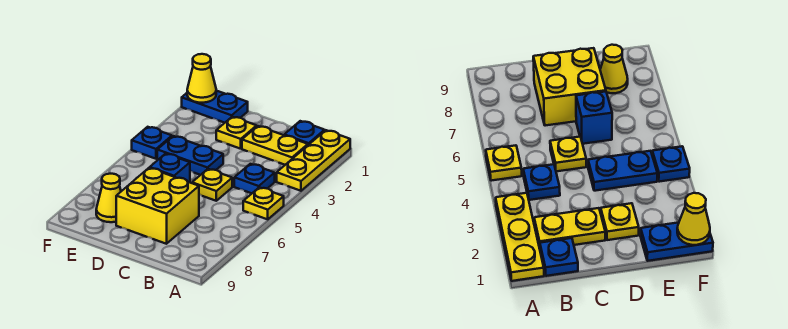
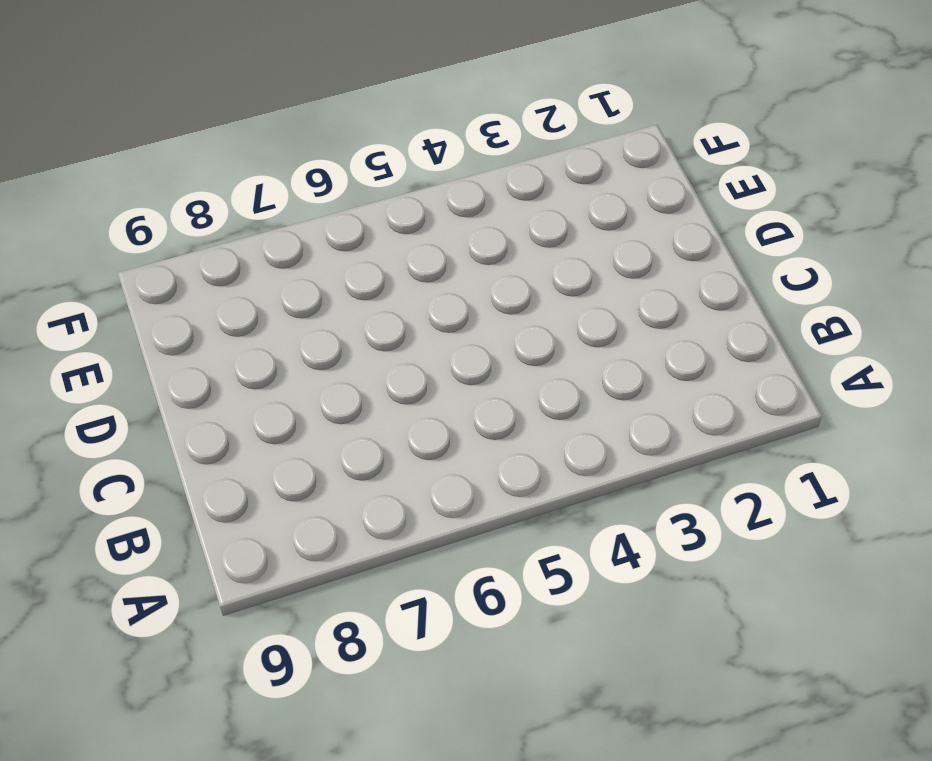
none -> yellow 1x3 plate [277,130,350,191]
none -> yellow 1x1 plate [243,187,284,219]
none -> blue 1x1 plate [285,121,325,145]

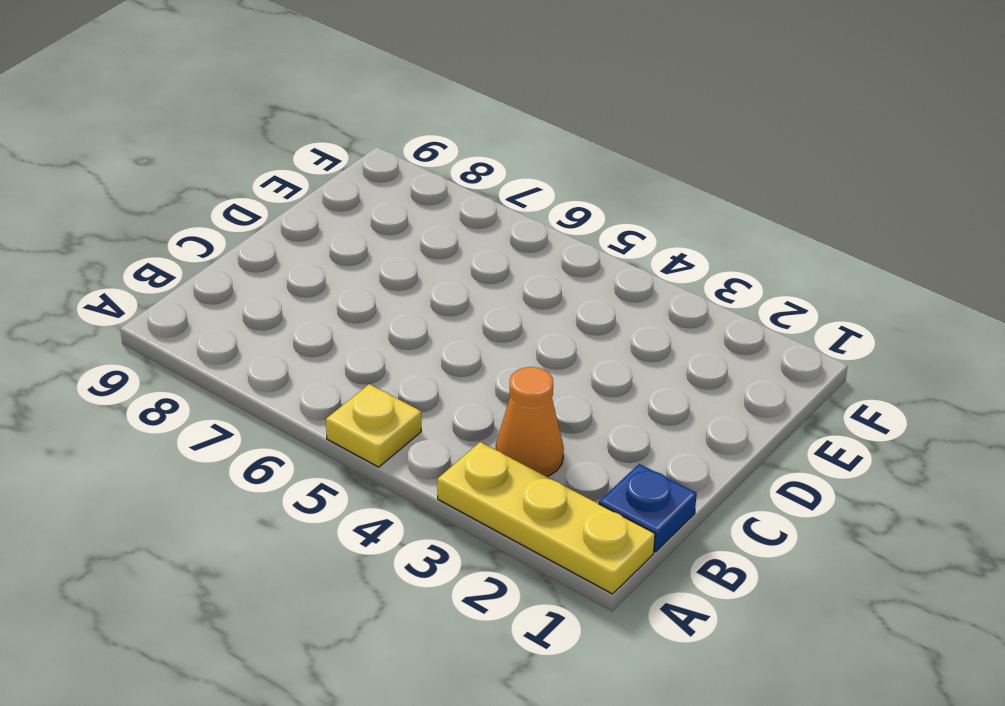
orange 1x1 cone [496,367,564,477] -> none
none -> yellow 1x2 plate [242,126,308,165]
none -> blue 1x1 plate [234,164,275,193]
none -> yellow 1x1 plate [192,169,232,201]

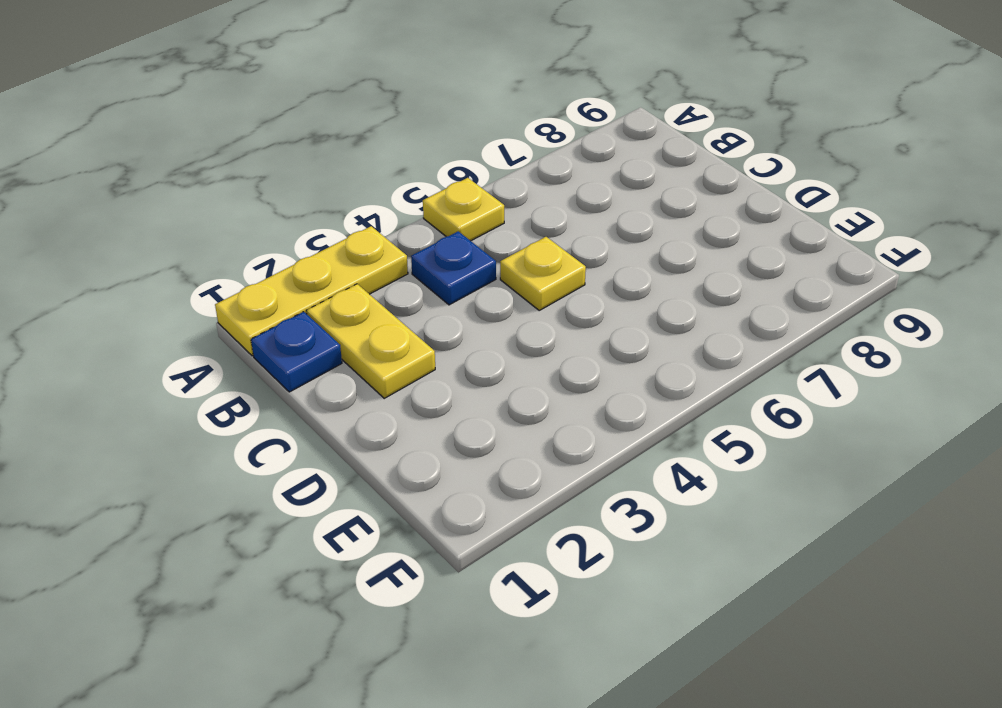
none -> yellow 2x2 brick [116,168,199,244]
none -> yellow 1x1 plate [216,117,257,149]
none -> blue 1x2 plate [157,136,223,175]

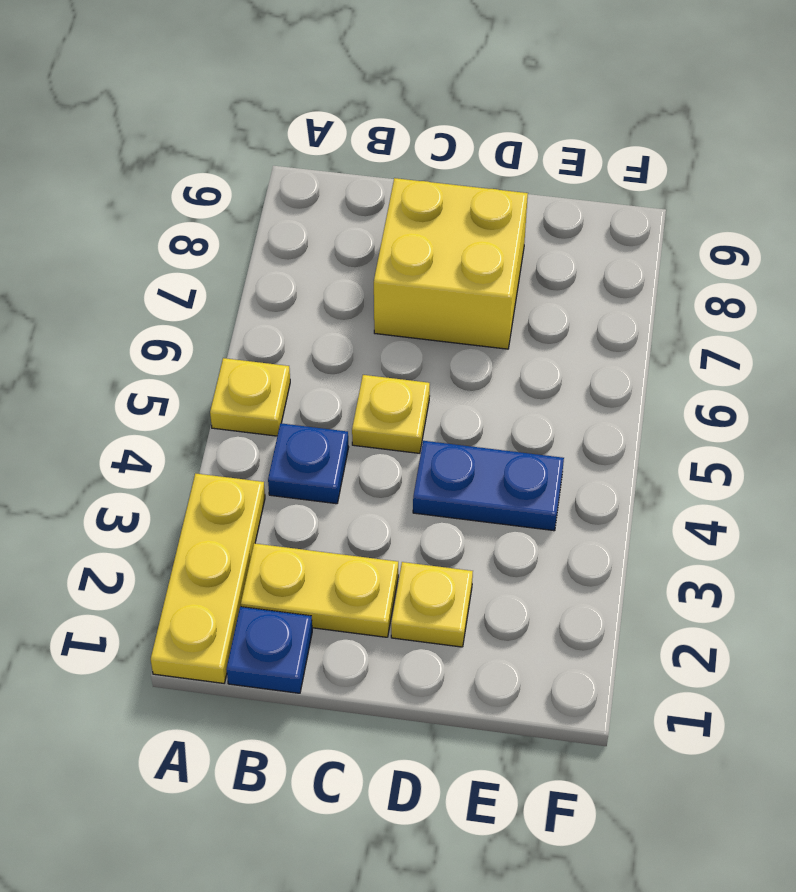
none -> blue 1x1 brick [150,154,190,182]
none -> blue 1x2 plate [182,91,248,123]
none -> yellow 1x1 cone [96,174,121,222]

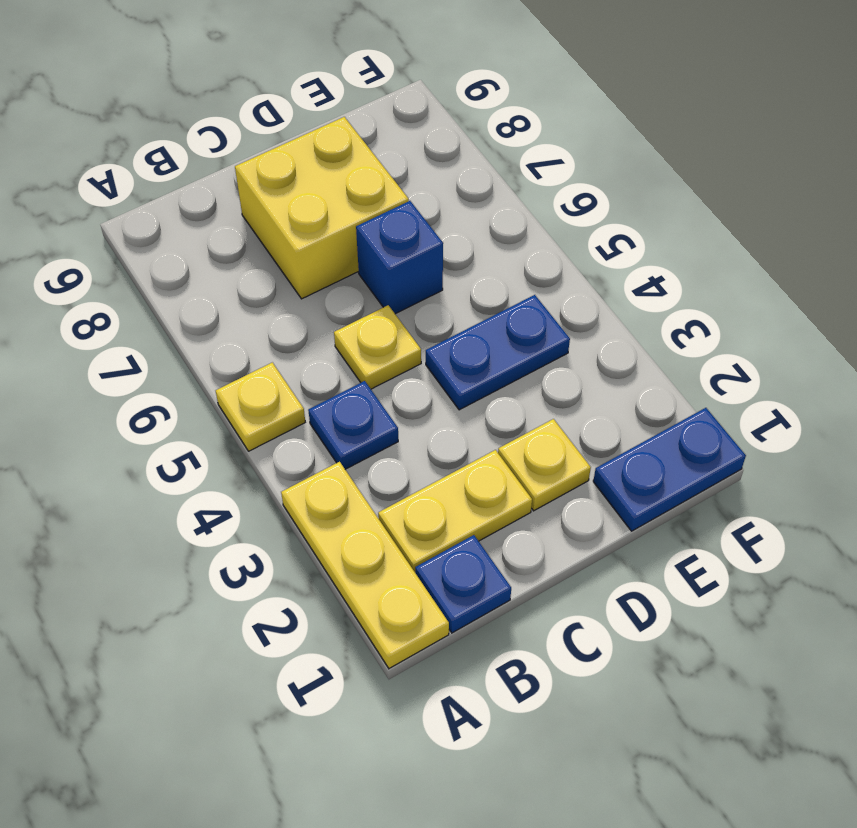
none -> yellow 1x1 cone [96,174,121,222]
none -> blue 1x1 plate [132,127,172,159]
none -> yellow 1x1 cone [187,54,216,103]

